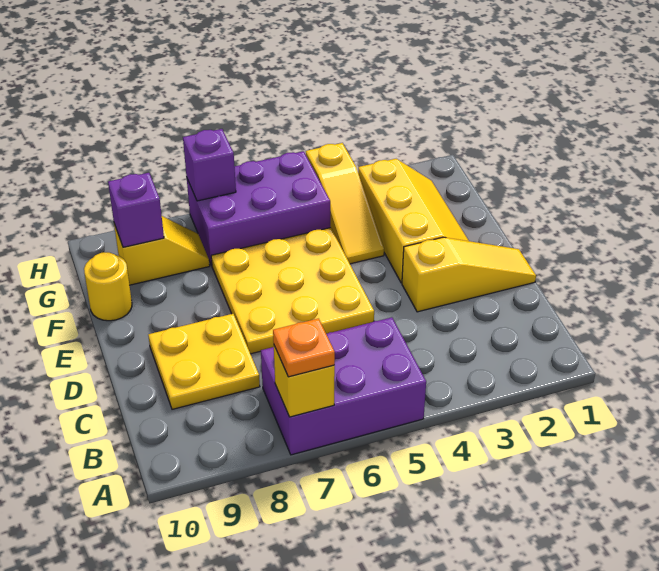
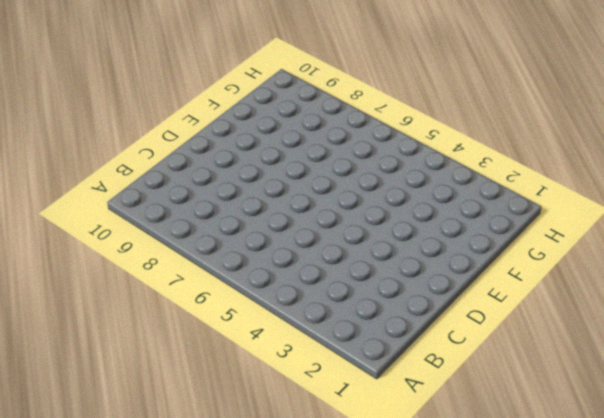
none -> purple 2x3 brick [261,317,426,455]
none -> yellow 2x2 plate [148,314,260,409]
none -> yellow 1x3 slope [402,237,536,312]

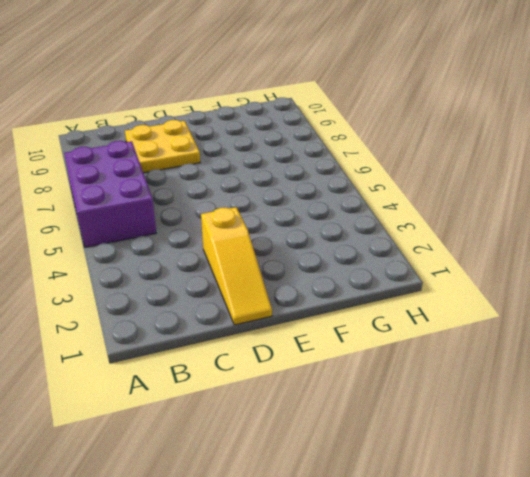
none -> yellow 3x3 plate [211,227,374,354]
none -> yellow 2x3 slope [358,159,469,283]
none -> yellow 1x3 slope [306,143,384,264]

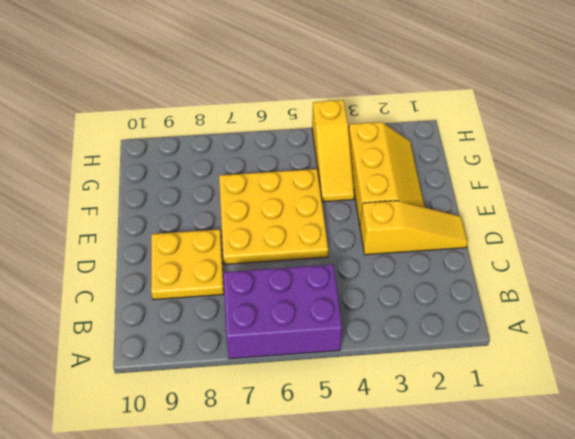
none -> yellow 1x1 round brick [84,252,132,321]
none -> purple 2x3 brick [187,151,330,265]
none -> yellow 1x2 slope [114,216,210,285]

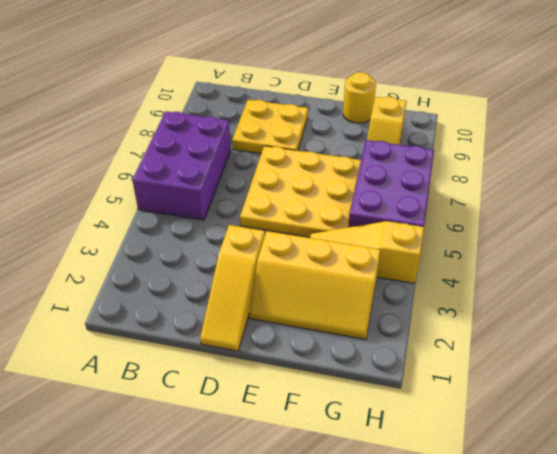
none -> yellow 1x1 brick [274,346,335,417]
none -> purple 1x1 brick [108,173,164,247]
none -> purple 1x1 brick [183,129,236,201]

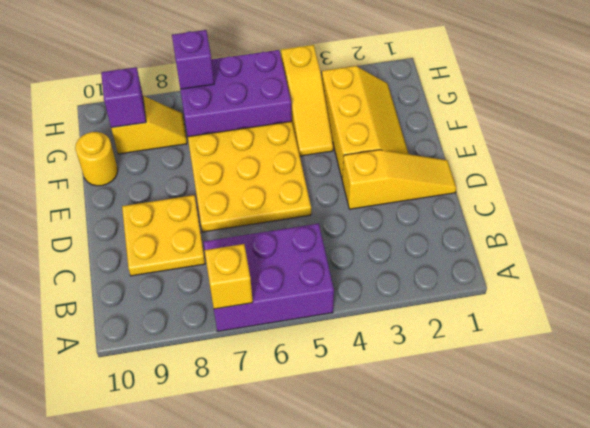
none -> orange 1x1 plate [273,319,335,377]

